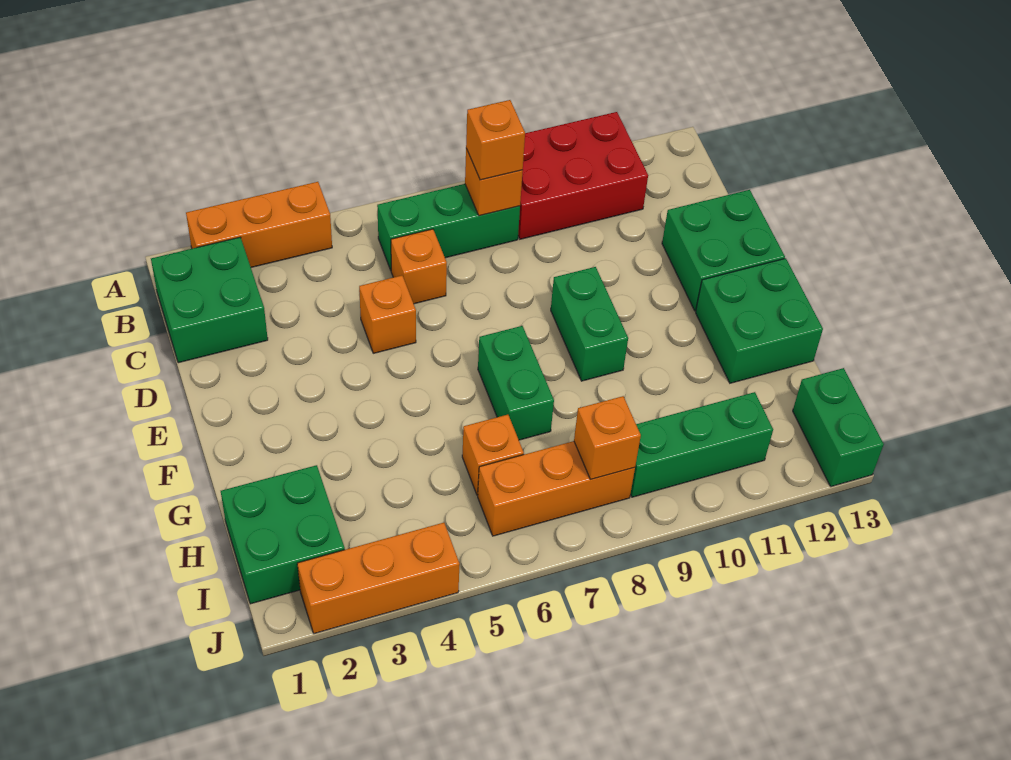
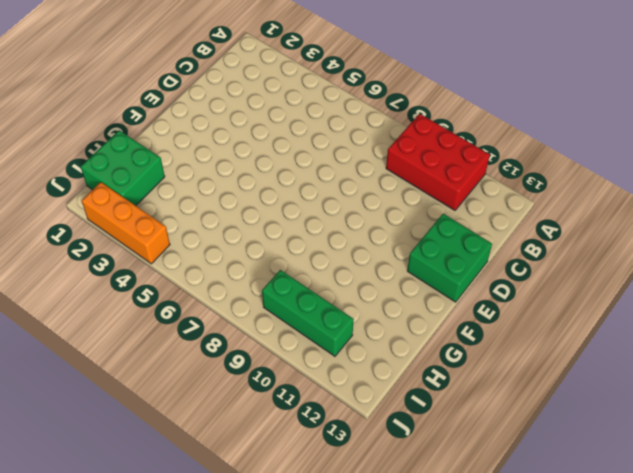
none -> orange 1x3 brick [186,182,332,267]
none -> green 2x2 brick [151,237,268,363]
none -> green 1x3 brick [377,184,520,270]

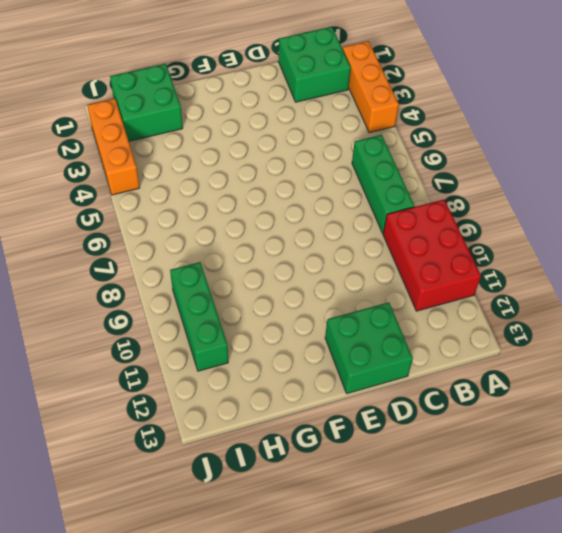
none -> orange 1x1 brick [391,229,447,304]
none -> orange 1x1 brick [359,275,416,353]
none -> green 1x2 brick [551,267,628,381]

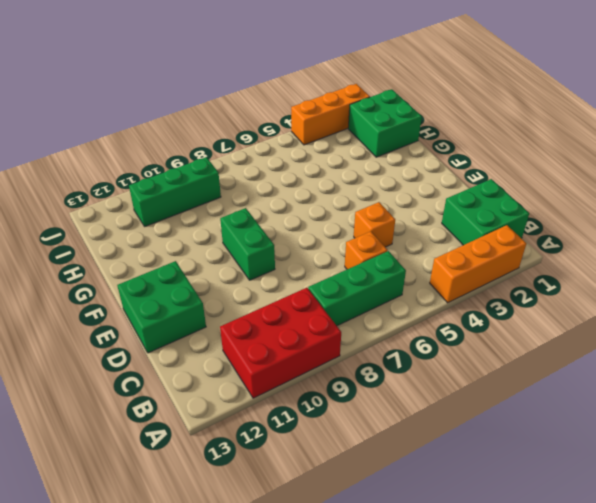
none -> green 1x2 brick [478,326,554,440]
none -> green 2x2 brick [696,258,823,383]
none -> orange 1x1 brick [462,415,524,495]

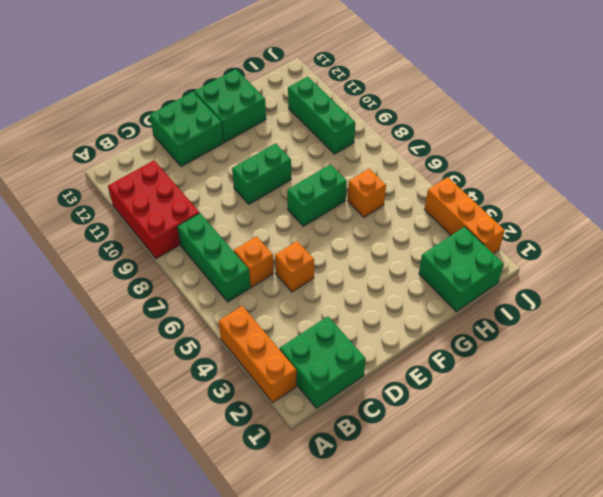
none -> orange 1x3 brick [478,441,635,536]
none -> green 1x2 brick [793,368,884,487]
none -> orange 1x1 brick [465,149,523,216]

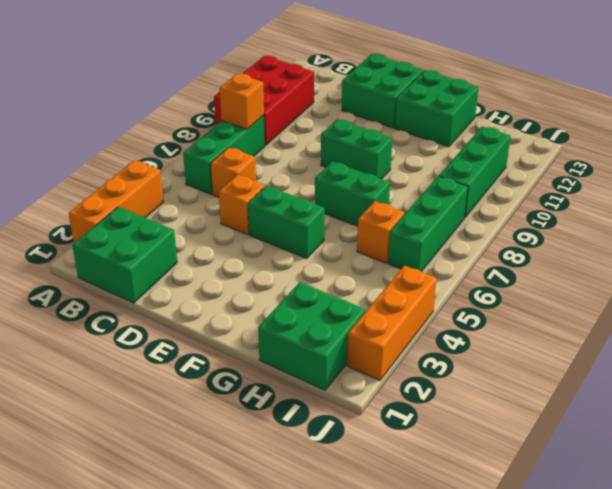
green 1x2 brick [248,186,325,258] -> green 1x2 brick moved to [793,368,884,487]
green 1x3 brick [388,176,468,272] -> orange 1x3 brick [478,441,635,536]
none -> orange 1x1 brick [574,396,641,479]
none -> orange 1x1 brick [466,100,525,180]

